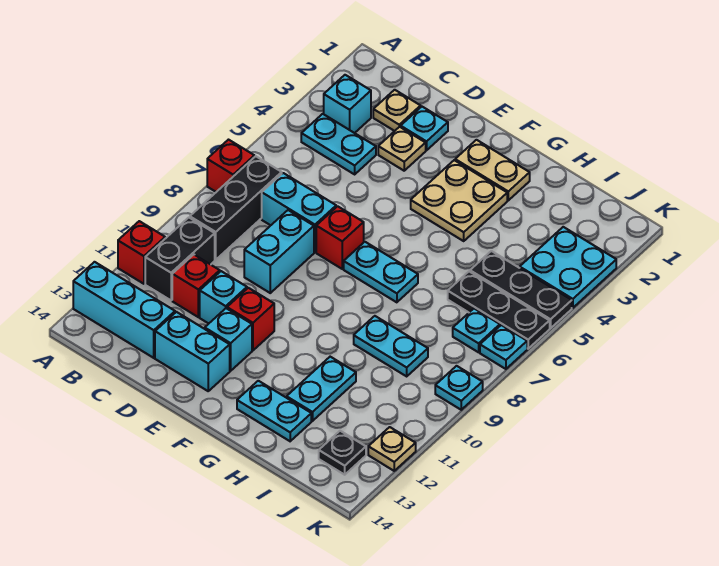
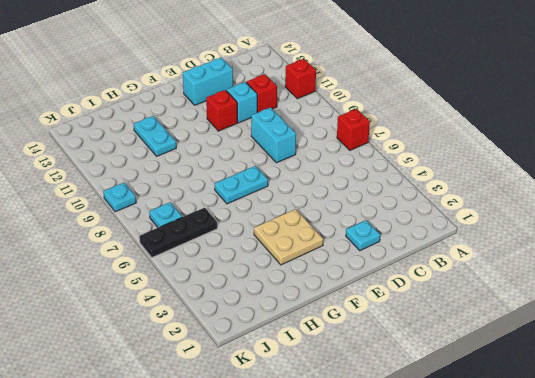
none -> cyan 1x3 brick [73,262,175,358]
none -> cyan 1x1 brick [324,75,371,133]
none -> cyan 1x2 plate [301,114,376,174]
none -> black 1x3 brick [190,156,282,260]

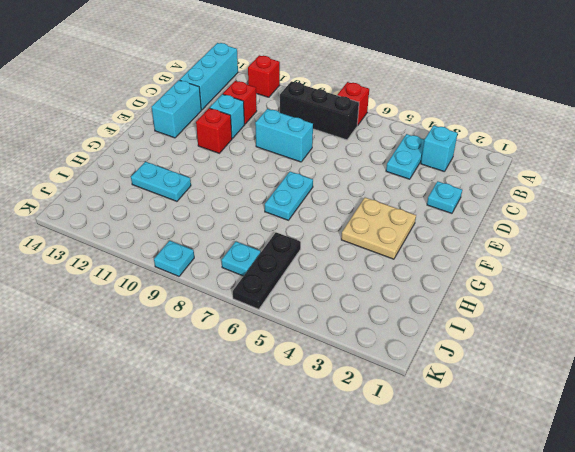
none -> black 1x2 brick [145,218,215,300]
none -> tan 1x1 plate [373,90,421,131]
none -> cyan 1x2 brick [262,173,336,252]
none -> tan 1x1 plate [378,127,426,171]

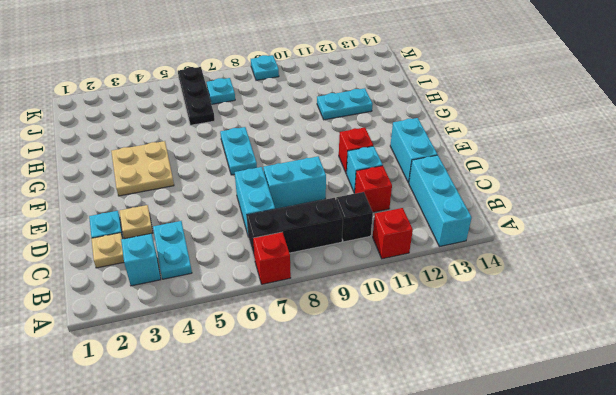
black 1x1 brick [336,192,373,242] -> black 1x2 brick [145,218,215,300]
none -> red 1x1 brick [316,206,364,269]
none -> cyan 1x1 brick [205,308,252,371]
none -> tan 1x2 plate [455,140,530,200]
none -> cyan 1x2 plate [237,381,311,441]

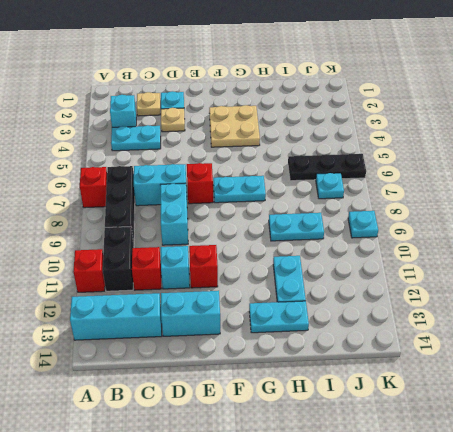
none -> cyan 1x1 brick [205,308,252,371]
none -> tan 1x2 plate [455,140,530,200]
none -> black 1x3 plate [470,251,572,328]
none -> cyan 2x2 plate [520,227,616,308]

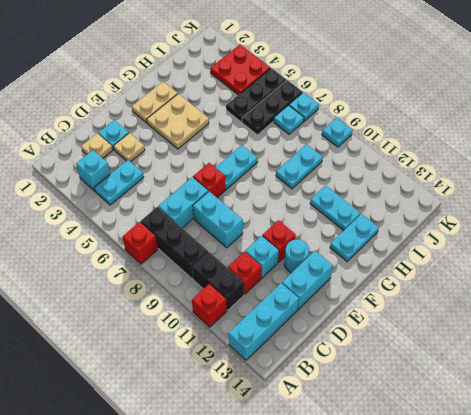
cyan 1x1 round brick [284,240,309,273] -> cyan 1x1 brick [205,308,252,371]
red 2x2 plate [210,45,270,95] -> cyan 2x2 plate [520,227,616,308]
none -> black 1x1 plate [319,431,366,475]
none -> tan 1x1 plate [368,427,416,471]

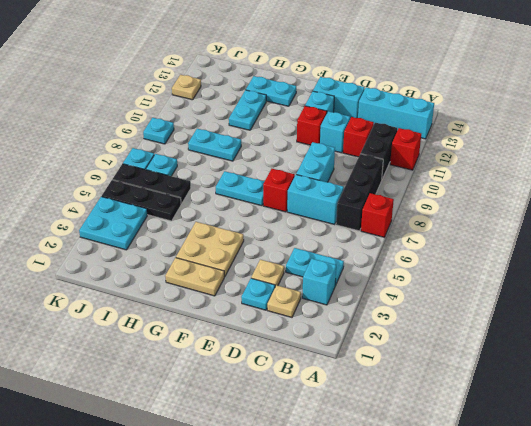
none -> black 1x1 plate [319,431,366,475]

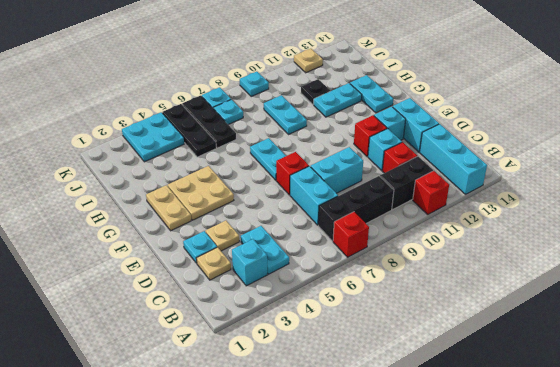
black 1x1 plate [301,79,330,105] -> black 1x1 plate moved to [319,431,366,475]

